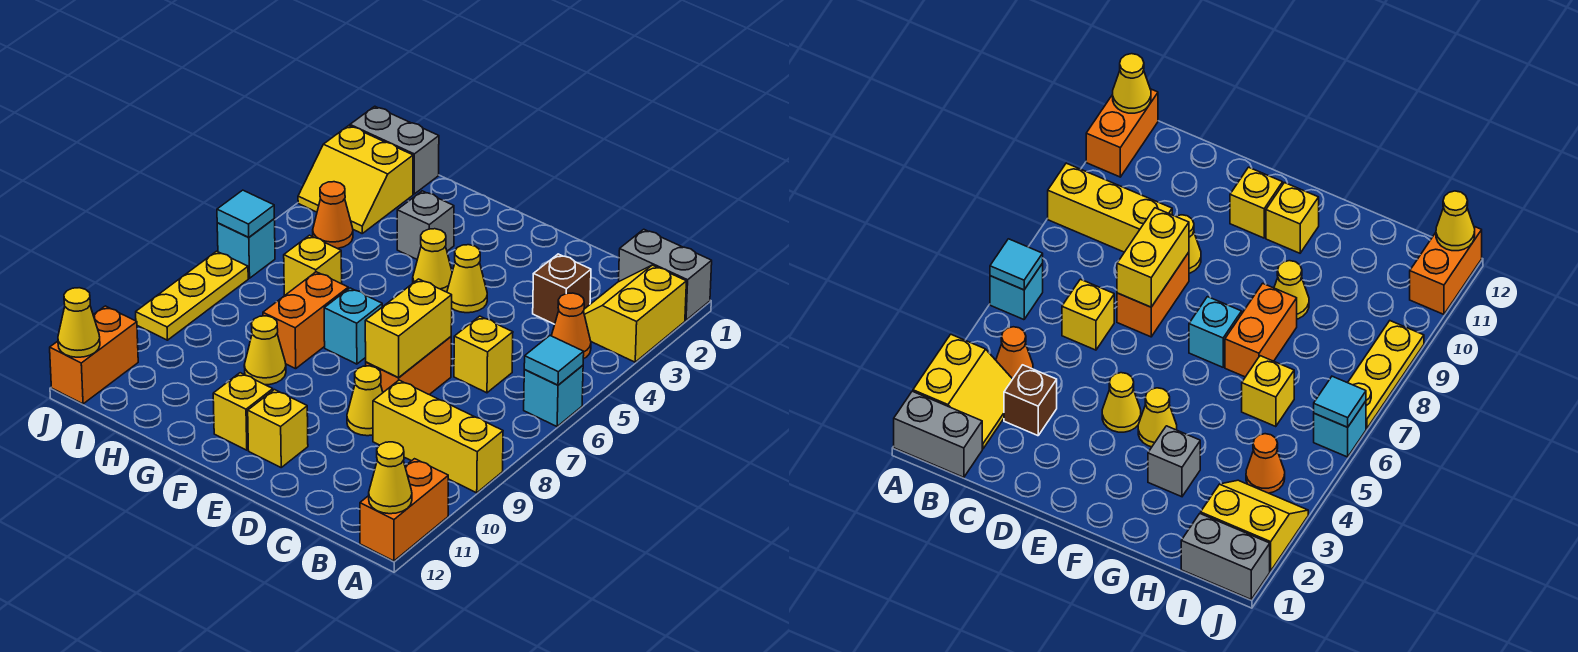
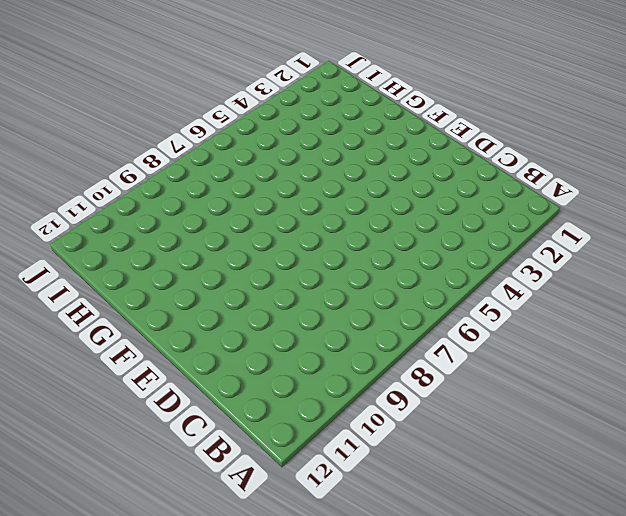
none -> grey 1x2 brick [619,229,712,320]
none -> yellow 2x2 slope [584,265,686,362]
none -> cyan 1x1 brick [524,365,583,426]
none -> yellow 1x3 brick [373,380,503,493]

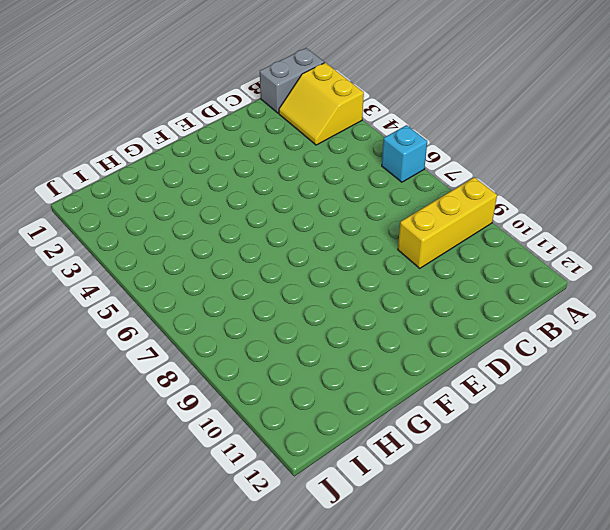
none -> orange 1x2 brick [360,459,448,561]
none -> orange 1x1 cone [551,293,591,359]
none -> brown 1x1 brick [533,254,591,324]
none -> yellow 1x1 brick [454,316,513,393]

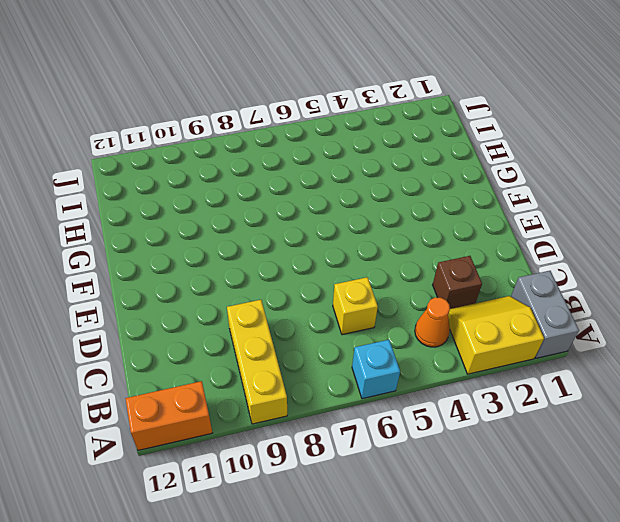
none -> orange 1x2 brick [366,337,451,395]
none -> yellow 1x1 cone [347,366,383,436]
none -> yellow 1x1 cone [447,245,487,313]
none -> yellow 1x1 brick [248,390,308,467]

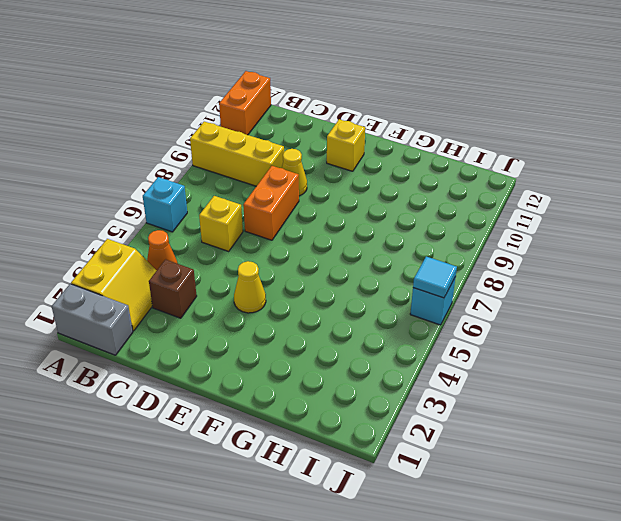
none -> yellow 1x1 cone [413,229,452,292]
none -> cyan 1x1 brick [324,288,382,364]
none -> yellow 1x1 brick [213,373,273,450]
none -> grey 1x1 brick [397,191,454,259]

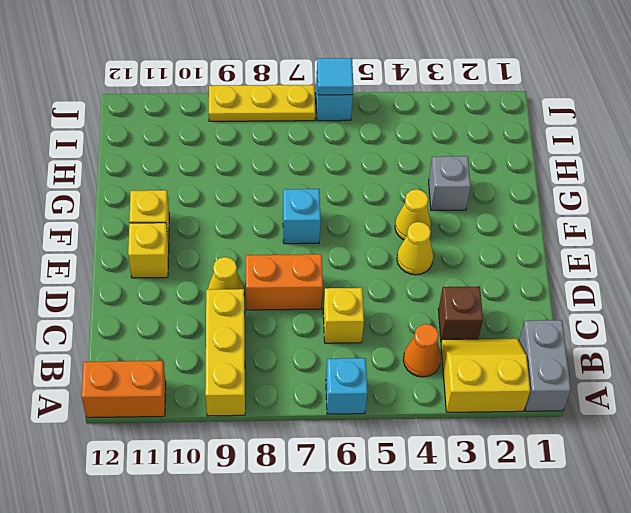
none -> orange 1x2 brick [263,272,348,369]
none -> yellow 1x1 cone [244,316,286,385]
none -> yellow 1x1 brick [284,235,342,295]
none -> grey 1x2 brick [350,106,439,194]

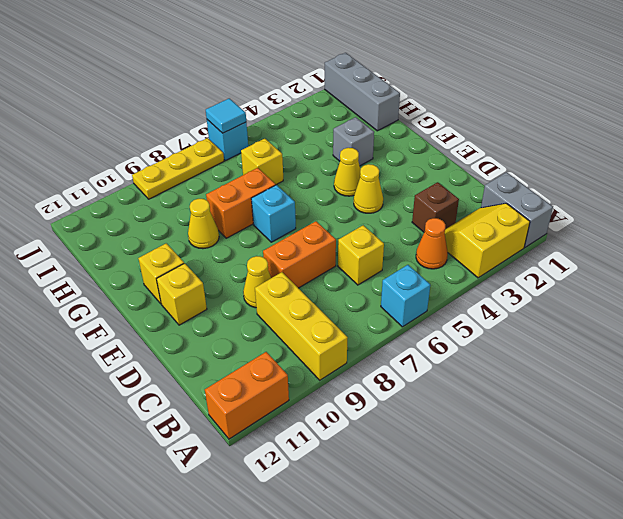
grey 1x3 brick [325,53,400,131] -> grey 1x2 brick [350,106,439,194]
none -> yellow 2x2 slope [298,126,413,233]
none -> orange 1x1 cone [313,182,353,249]
none -> orange 1x2 brick [50,306,138,404]
none -> cyan 1x1 tile [524,336,584,385]

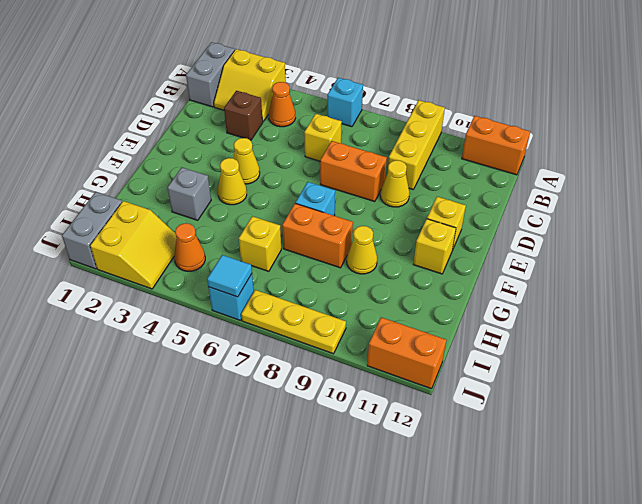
none -> cyan 1x1 tile [524,336,584,385]
none -> yellow 1x1 cone [369,442,412,514]
none -> yellow 1x2 brick [365,279,452,378]
none -> yellow 1x1 cone [58,288,100,357]

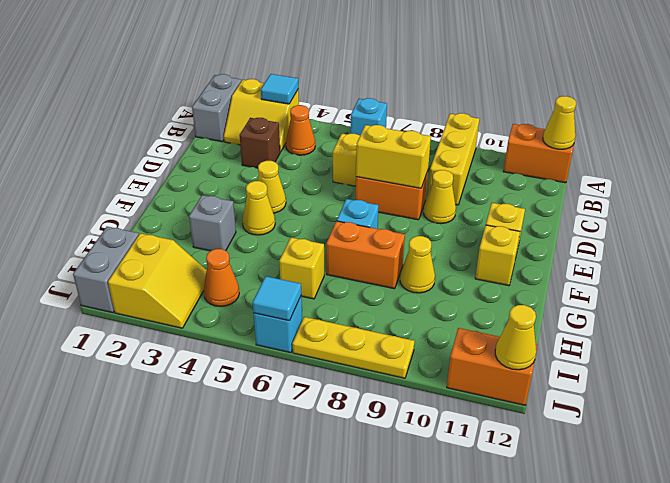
cyan 1x1 tile [261,74,298,104] -> cyan 1x1 tile moved to [524,336,584,385]

